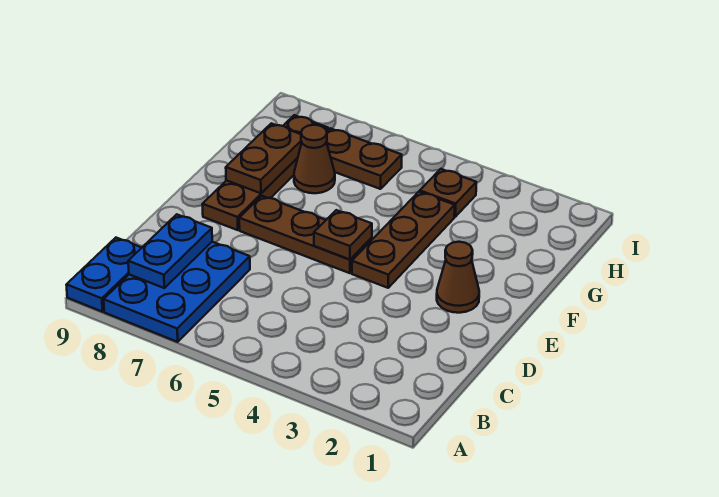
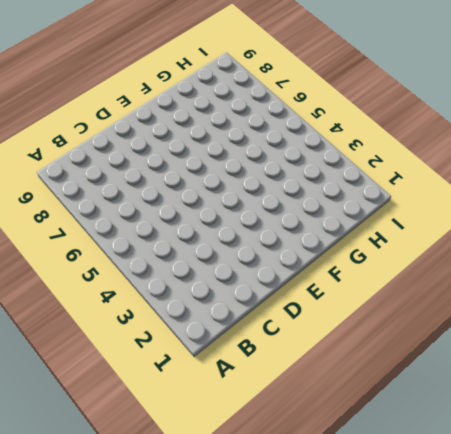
none -> blue 2x3 plate [104,242,250,342]
none -> blue 1x2 plate [66,238,142,312]
none -> brown 1x1 cone [437,242,479,313]

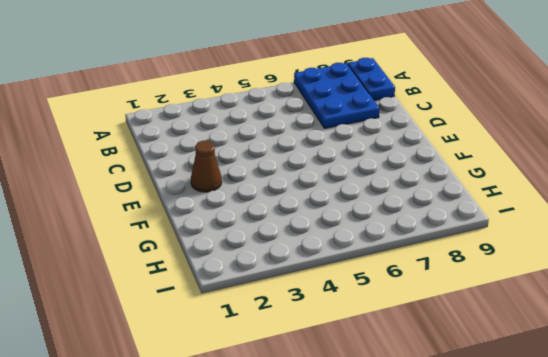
none -> brown 1x3 plate [352,192,455,288]
none -> brown 1x3 plate [239,196,372,273]
none -> brown 1x4 plate [202,115,329,230]

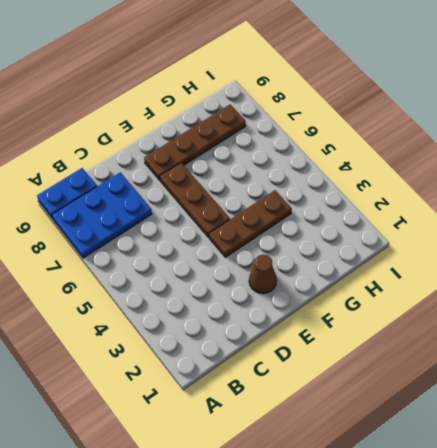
none -> brown 1x1 cone [294,125,335,193]
none -> brown 1x1 plate [420,169,476,217]
none -> brown 1x2 plate [327,128,402,189]

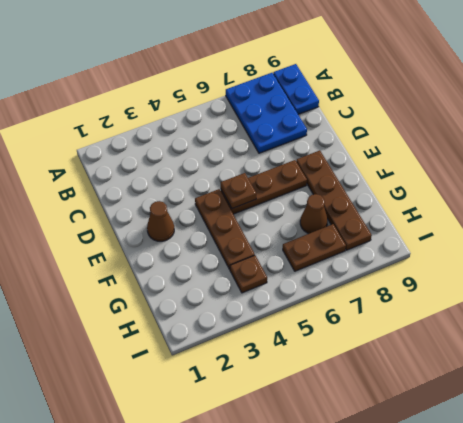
none -> blue 1x2 plate [128,214,212,288]
none -> brown 1x2 plate [226,123,302,193]

